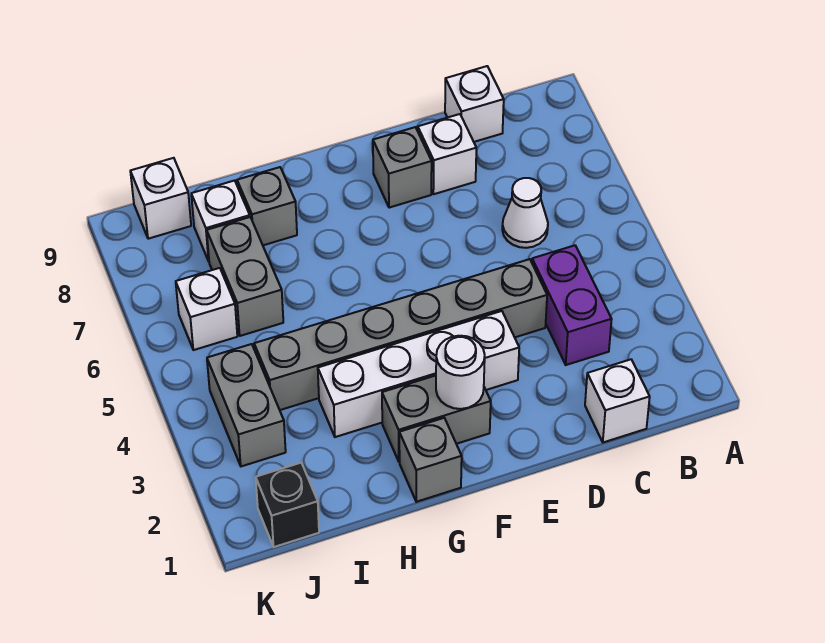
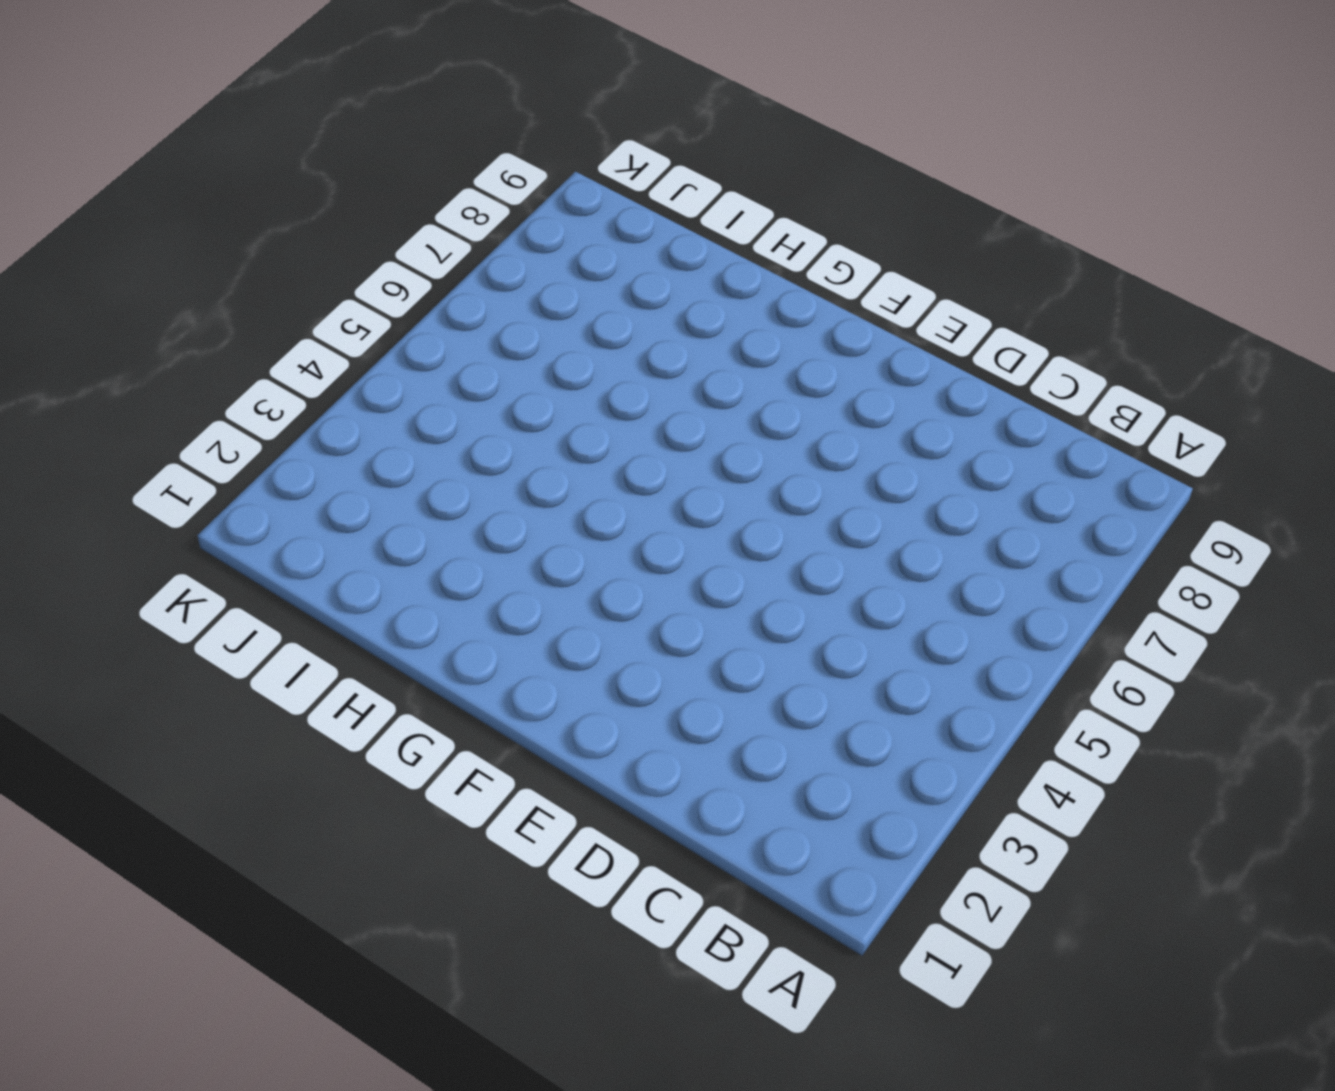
none -> white 1x1 brick [585,359,650,442]
none -> purple 1x2 brick [532,245,612,365]
none -> white 1x1 cone [502,178,548,248]

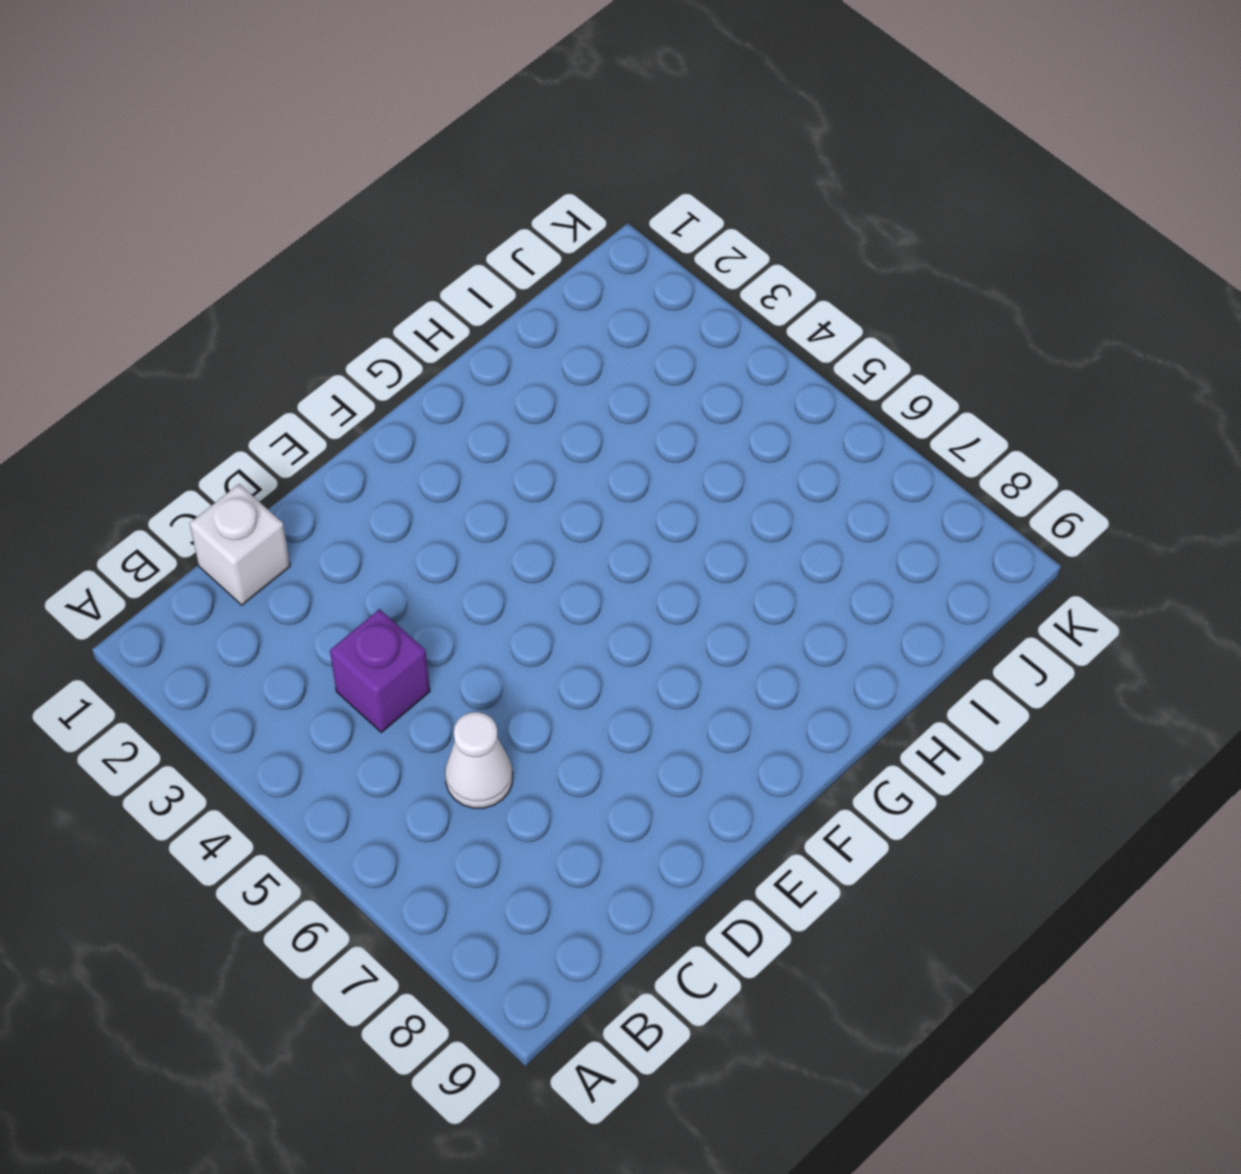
purple 1x1 brick [330,609,430,732] -> purple 1x2 brick [532,245,612,365]
none -> white 1x1 brick [445,66,504,142]
none -> grey 1x6 brick [254,259,547,410]
none -> white 1x1 brick [418,114,476,194]

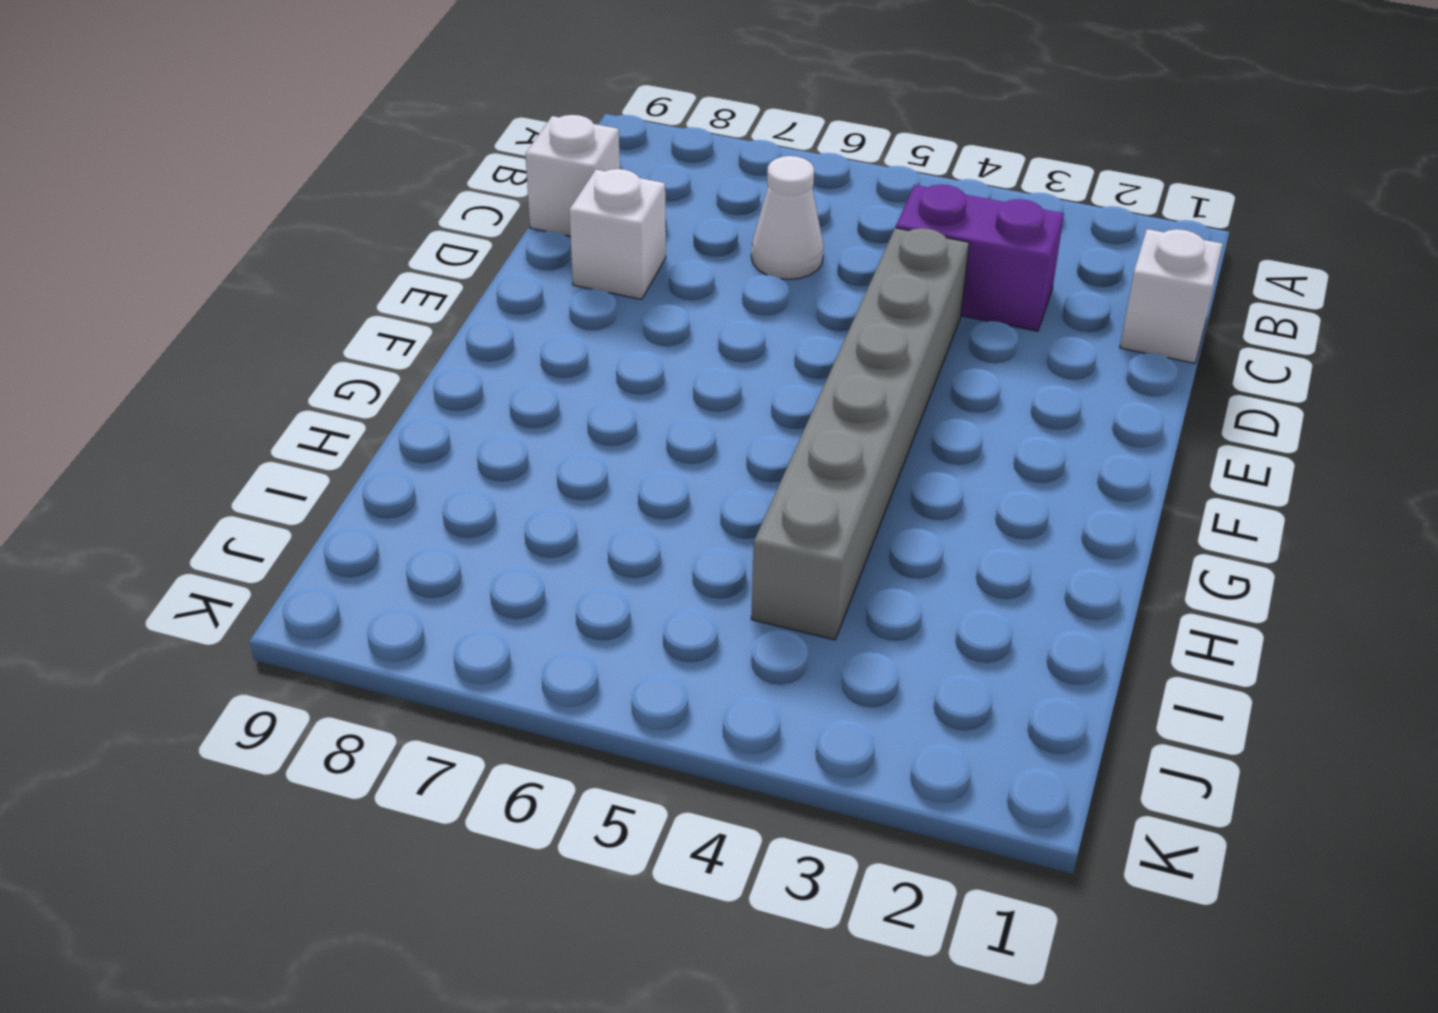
none -> white 1x4 brick [318,311,519,437]
none -> grey 1x1 brick [373,127,432,208]
none -> grey 1x2 brick [382,376,491,462]

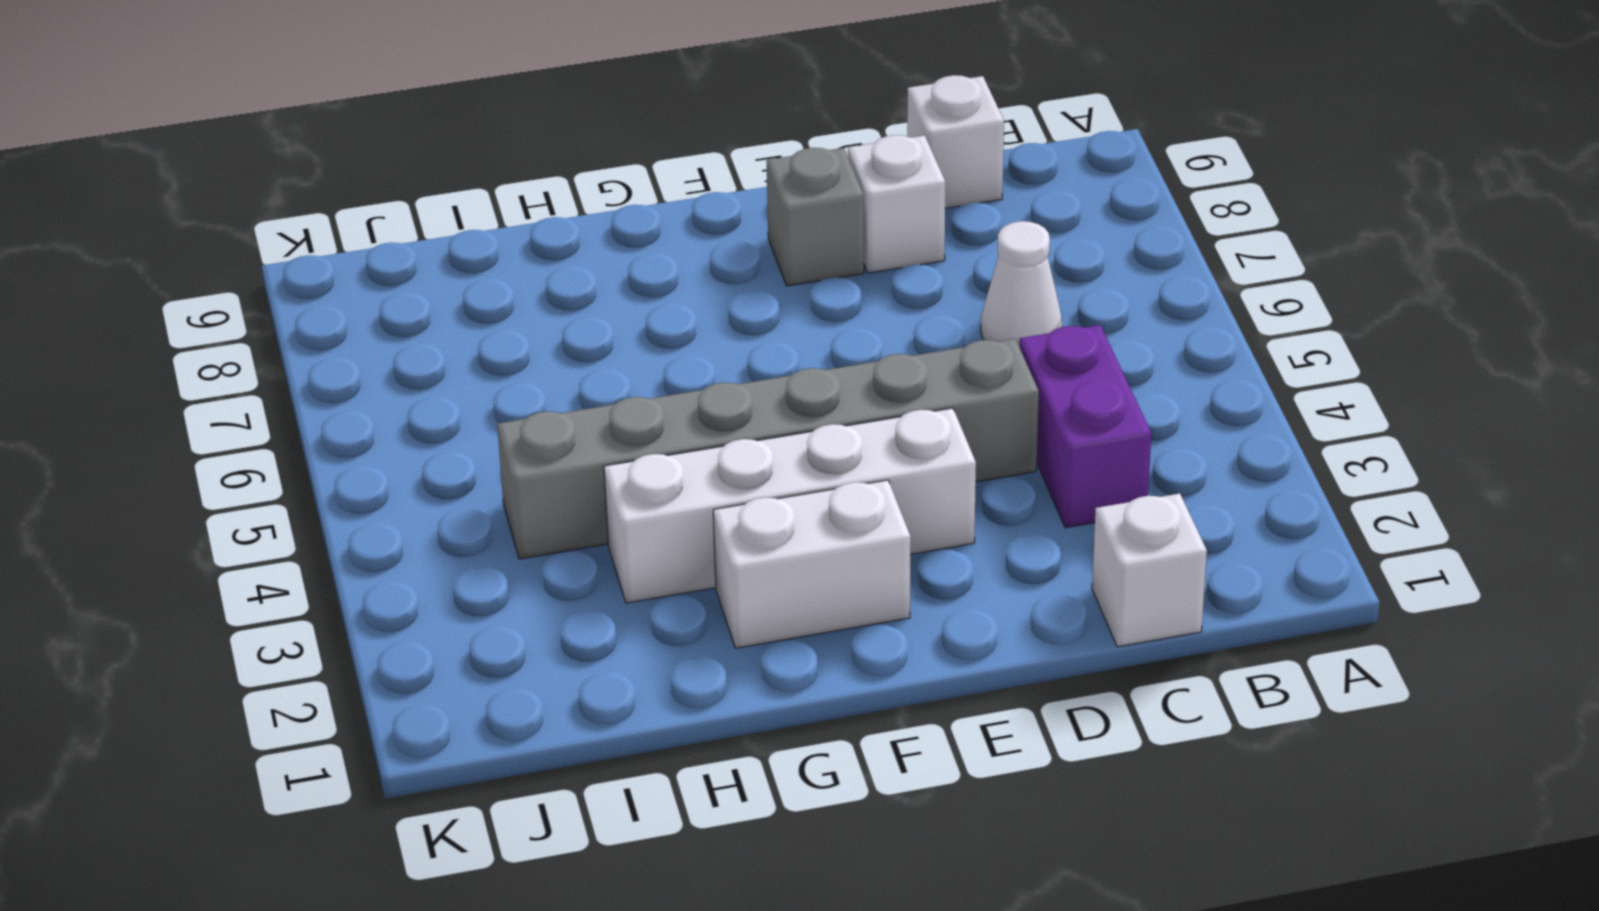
white 1x2 brick [713,480,911,648] -> grey 1x2 brick [382,376,491,462]
none -> grey 1x1 brick [399,418,462,502]
none -> grey 1x1 brick [237,167,297,245]
none -> grey 1x2 brick [207,217,283,336]

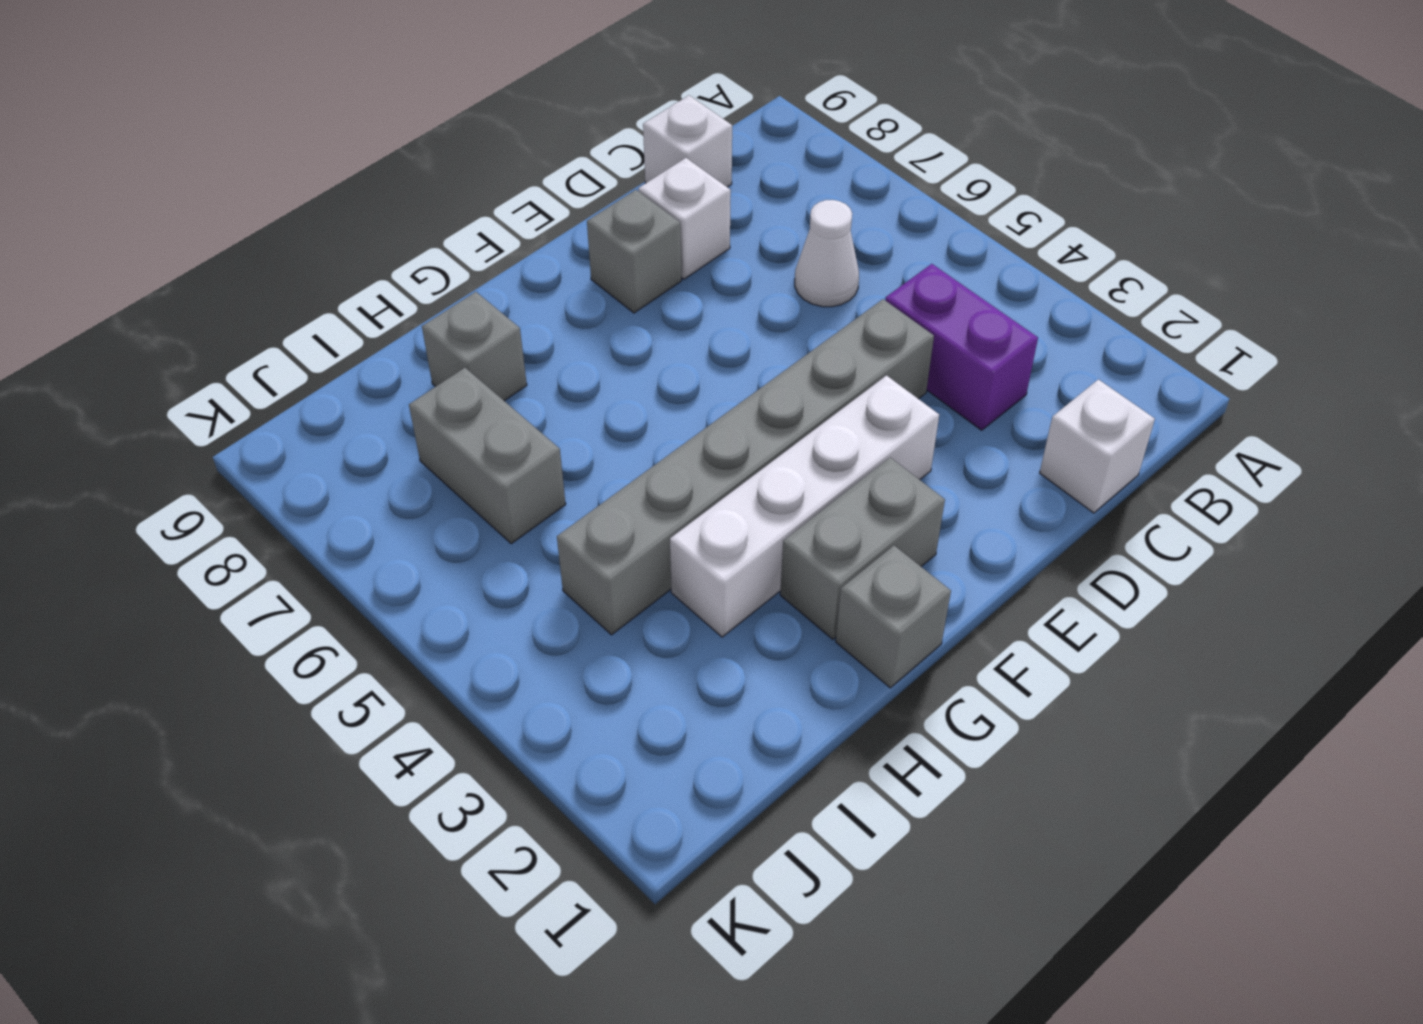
none -> white 1x1 brick [191,180,250,261]
none -> black 1x1 brick [256,463,319,547]
none -> grey 1x2 brick [207,344,286,466]

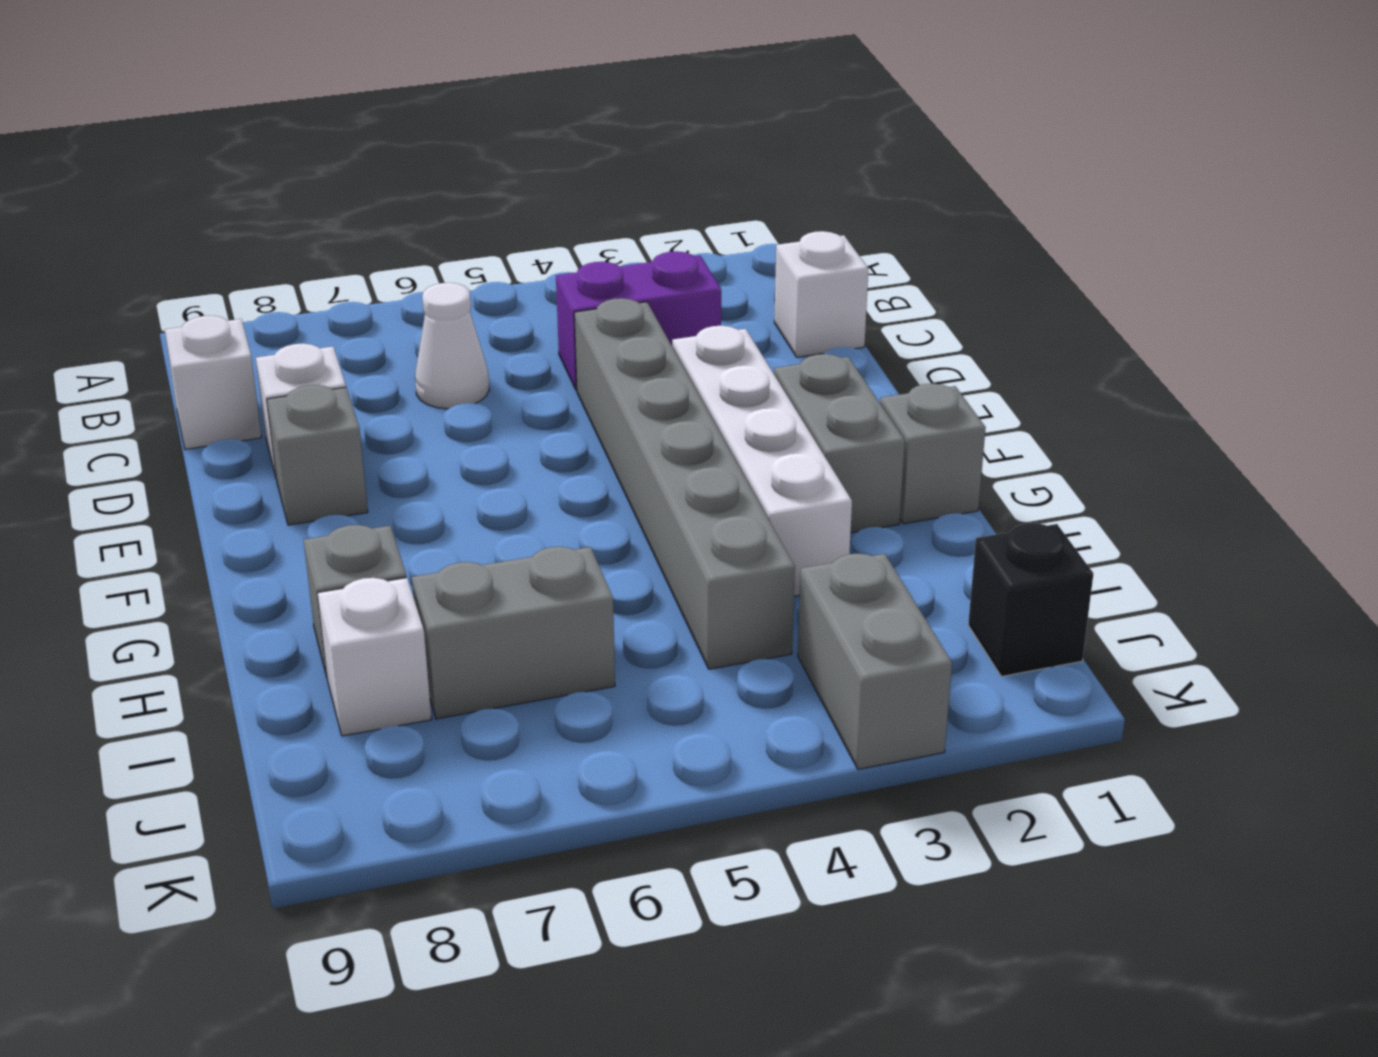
grey 1x2 brick [798,553,952,769] -> grey 1x2 brick turned to [207,344,286,466]
none -> white 1x1 brick [176,268,237,350]
none -> white 1x1 brick [130,158,191,239]
none -> white 1x1 round brick [436,336,485,409]

